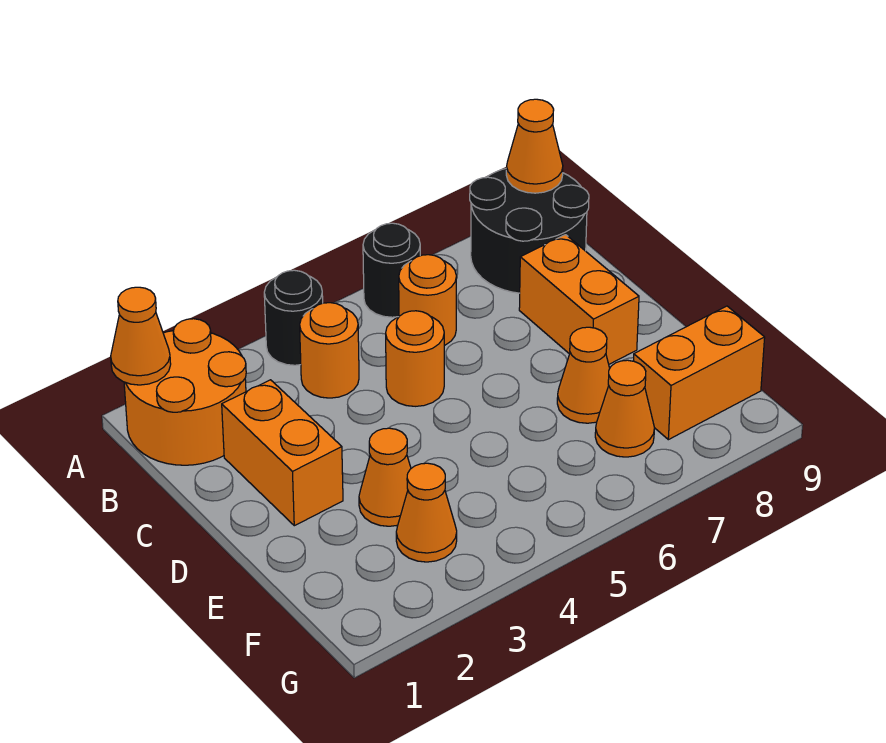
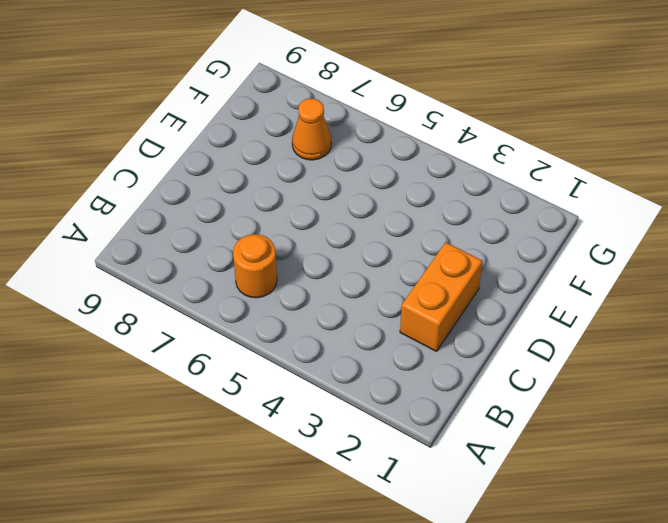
none -> orange 2x2 round brick [124,319,246,465]
none -> black 1x1 round brick [264,270,323,365]
none -> black 1x1 round brick [363,223,420,317]

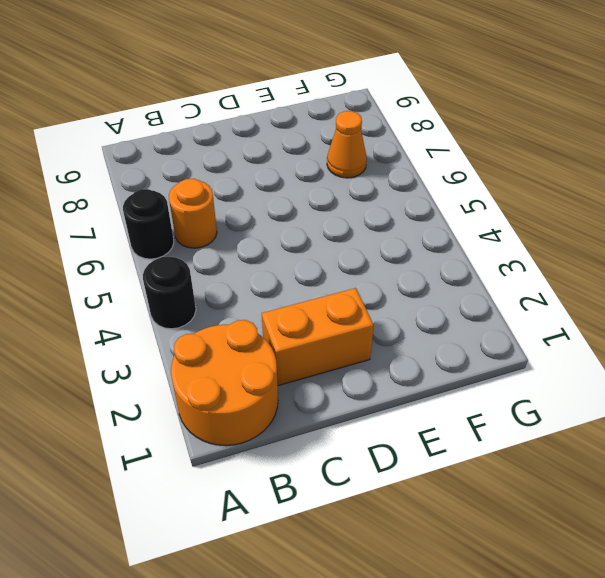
none -> black 2x2 round brick [470,169,589,293]
none -> orange 1x1 round brick [300,303,359,398]
none -> orange 1x1 round brick [386,311,444,406]

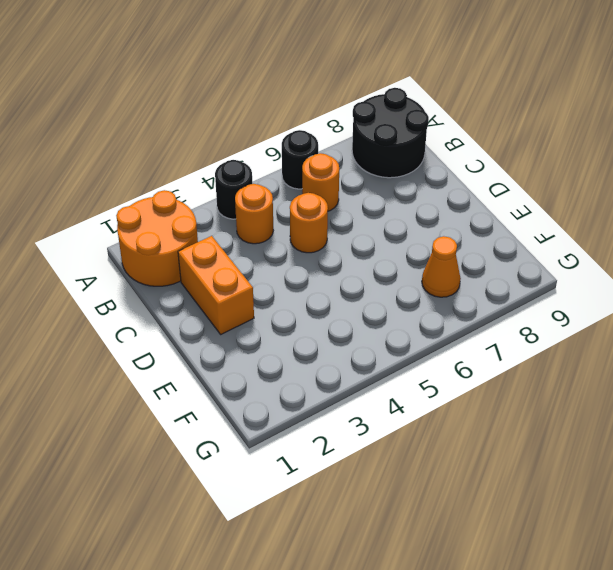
none -> orange 1x2 brick [519,235,639,364]
none -> orange 1x1 cone [359,428,411,526]
none -> orange 1x1 cone [557,327,610,423]

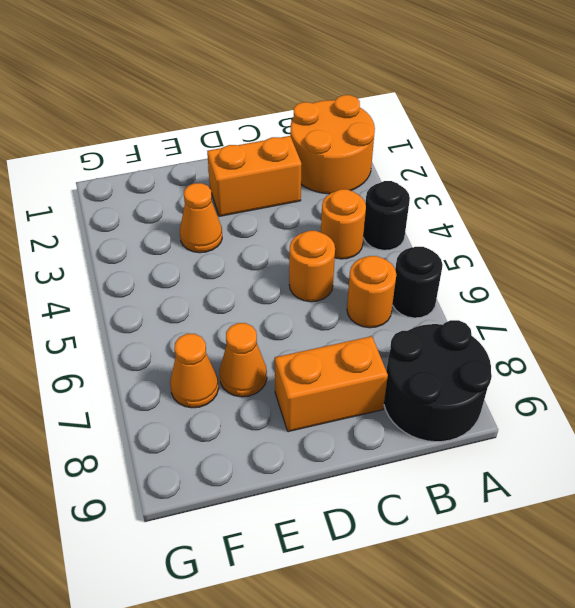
none -> orange 1x1 cone [396,463,457,562]
none -> orange 1x2 brick [634,306,765,440]
none -> orange 1x1 cone [111,287,171,385]

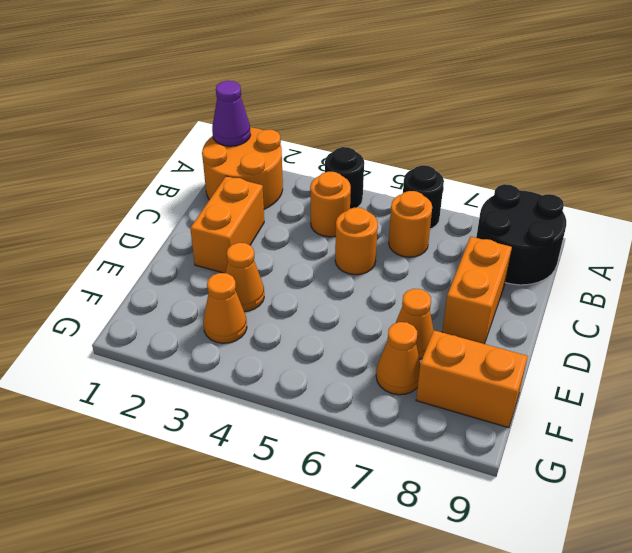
purple 1x1 cone [212,81,251,146] -> orange 1x1 cone [111,287,171,385]
none -> orange 1x1 cone [506,99,563,193]

